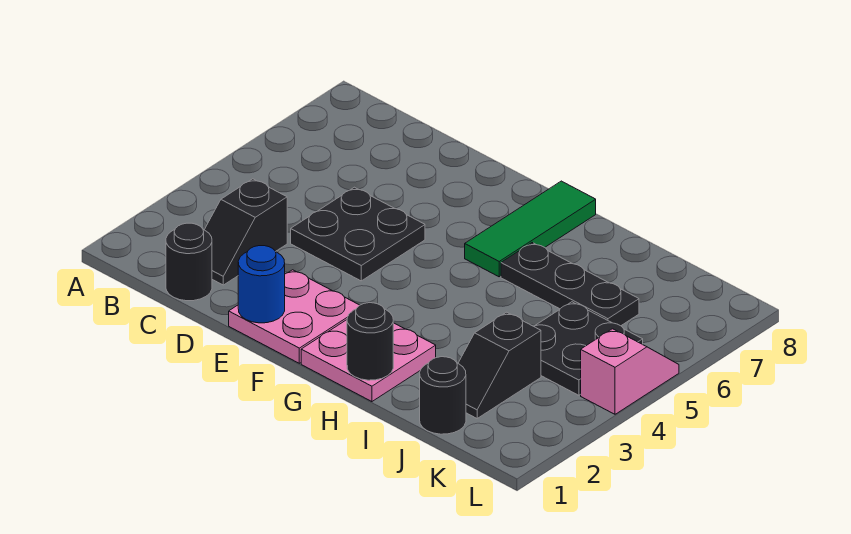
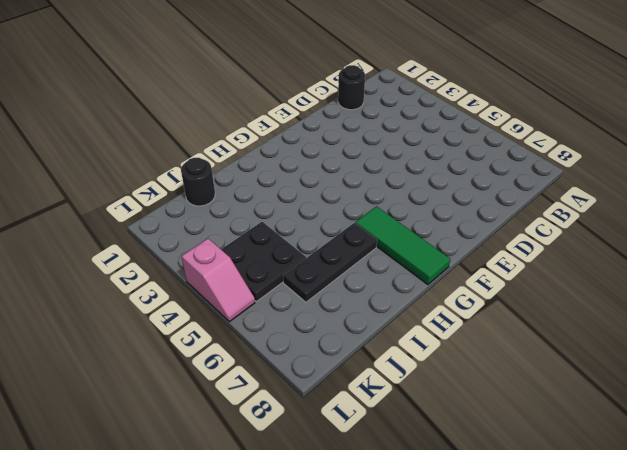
none -> black 1x2 slope [204,179,287,285]
none -> black 2x2 plate [291,187,425,281]
none -> pink 2x2 plate [229,270,359,363]

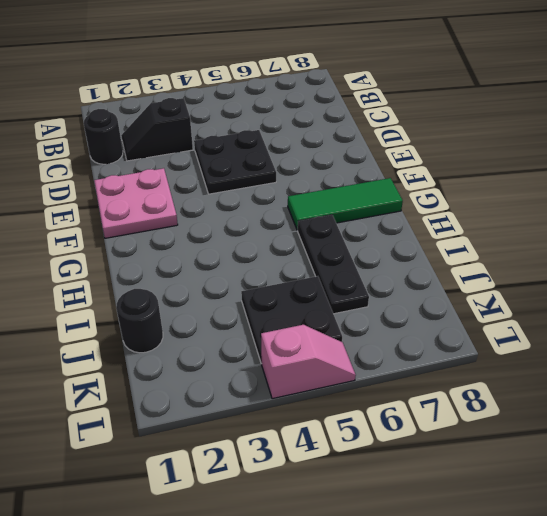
none -> pink 2x2 plate [301,320,436,402]
none -> black 1x2 slope [458,312,541,418]
none -> blue 1x1 round brick [238,246,285,323]

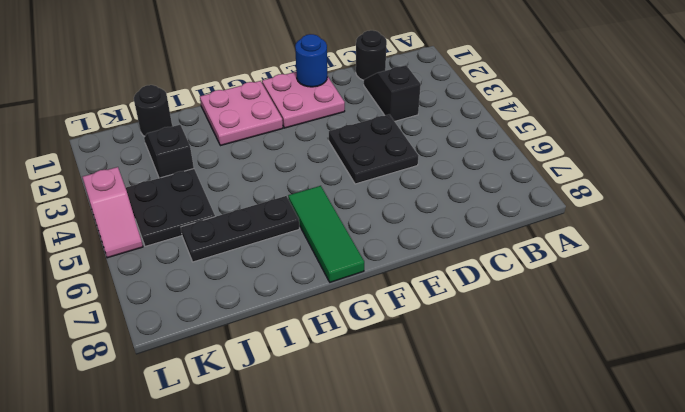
none -> black 1x1 round brick [347,303,393,380]

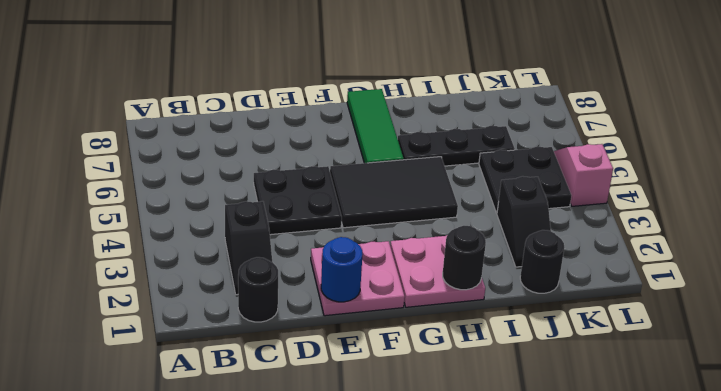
black 2x3 tile [330,157,458,228] -> none

